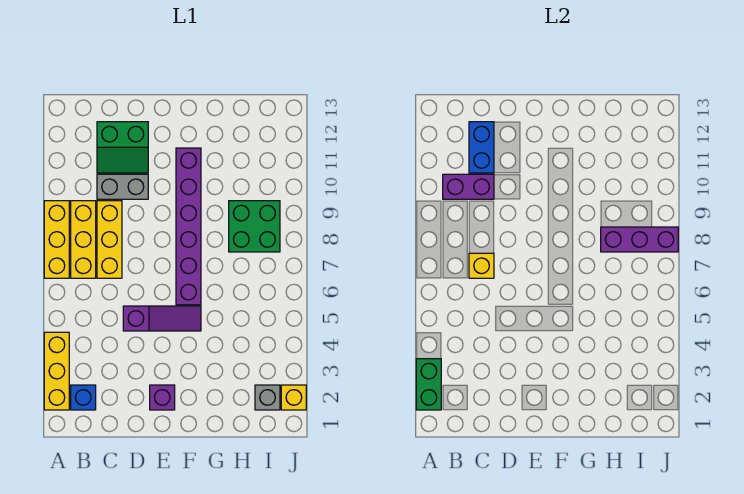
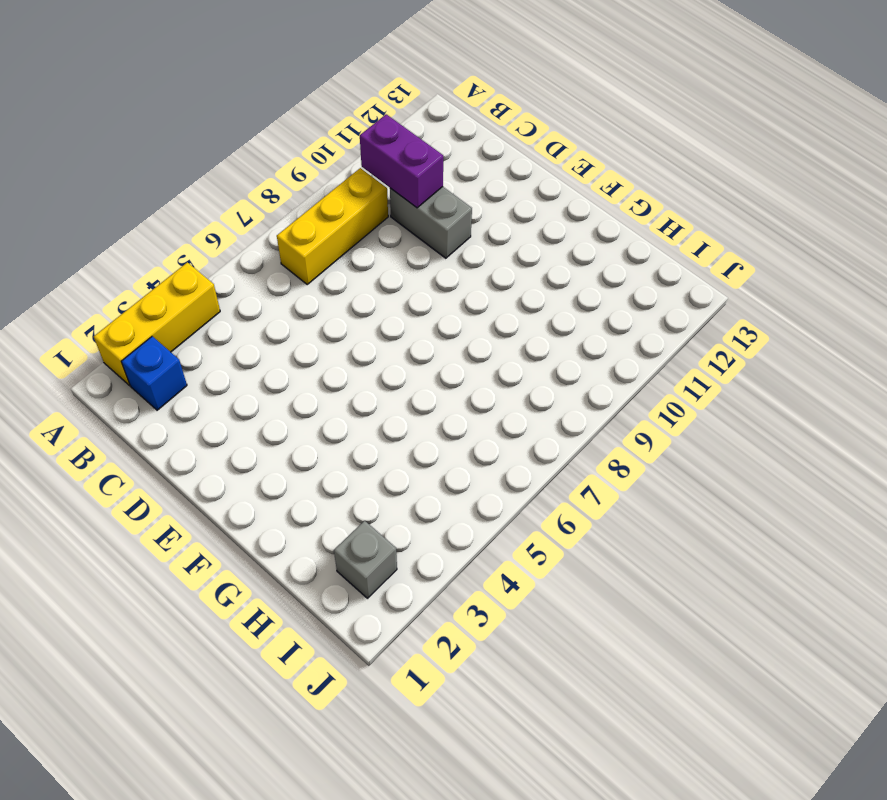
none -> yellow 1x3 brick [44,201,69,278]
none -> yellow 1x3 brick [97,201,122,278]
none -> green 2x2 slope [97,122,148,173]

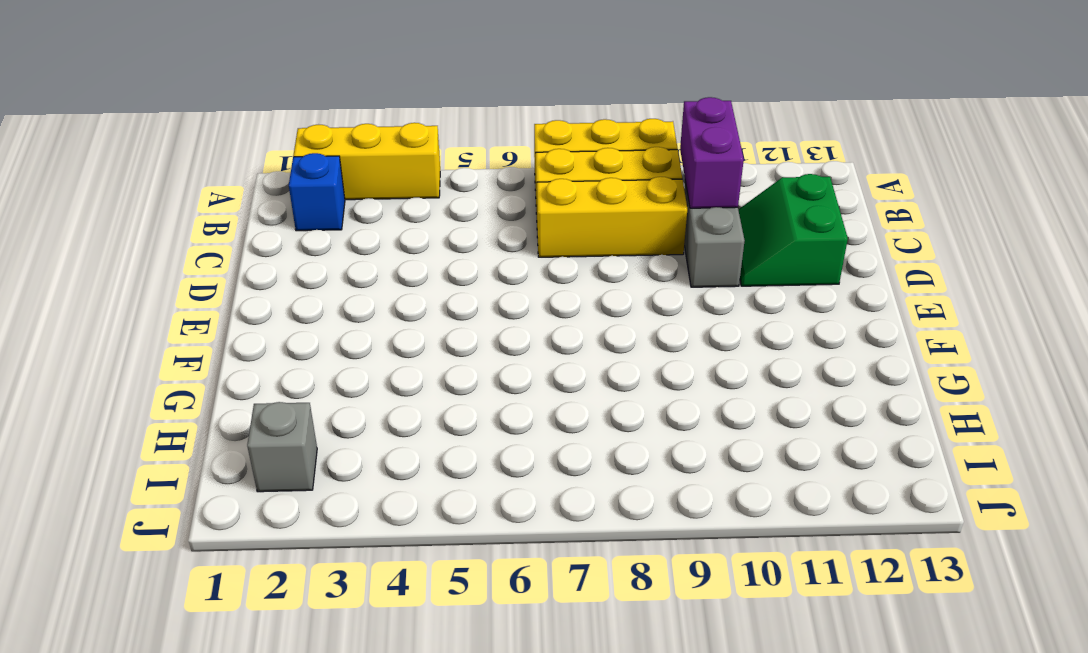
none -> purple 1x3 slope [123,306,201,331]
none -> purple 1x1 brick [150,385,175,410]
none -> purple 1x6 brick [176,148,201,305]

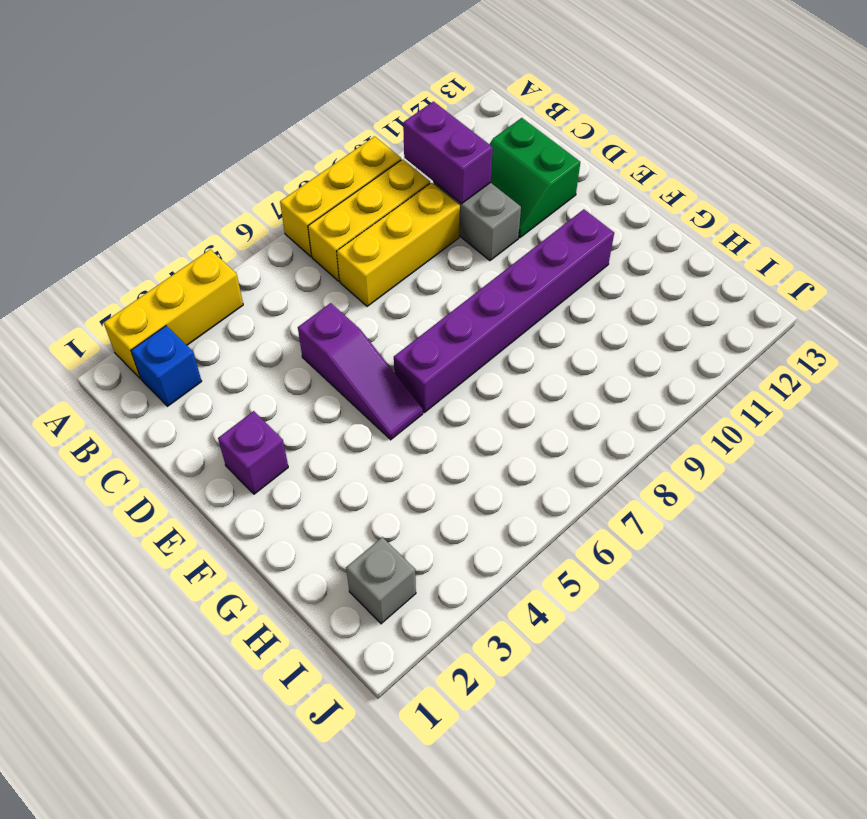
none -> green 2x2 brick [229,201,280,252]
none -> yellow 1x1 brick [281,385,306,410]
none -> green 1x2 brick [416,359,441,410]

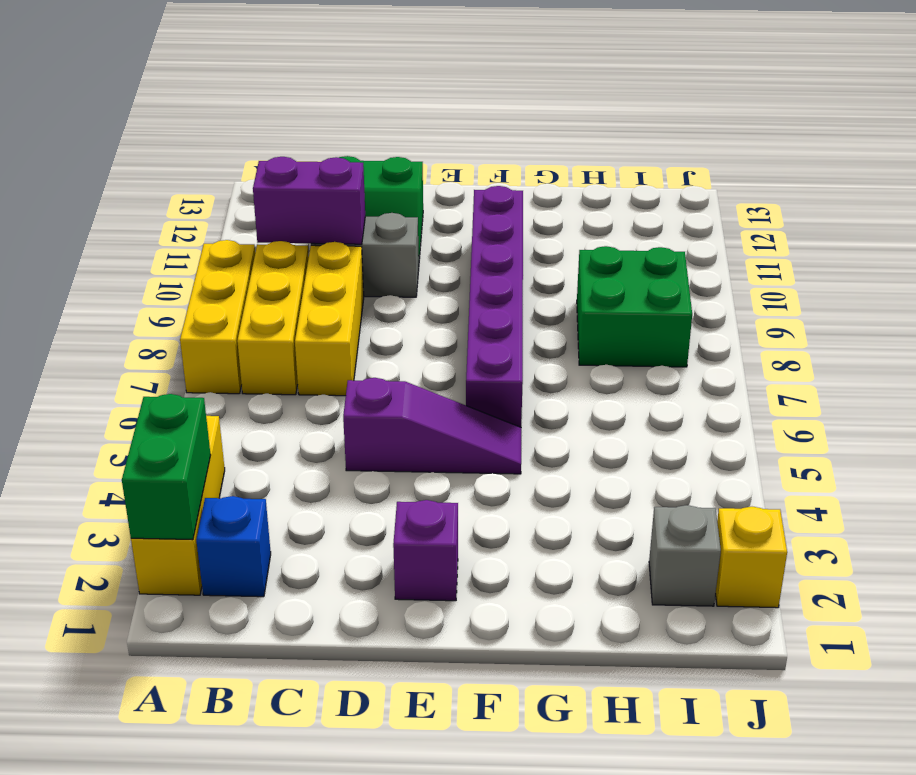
none -> yellow 1x1 brick [469,253,494,278]
none -> blue 1x2 brick [469,122,494,173]
none -> purple 1x3 brick [601,227,678,252]

